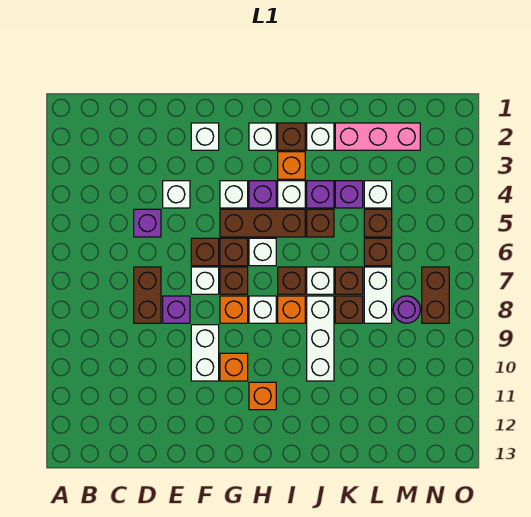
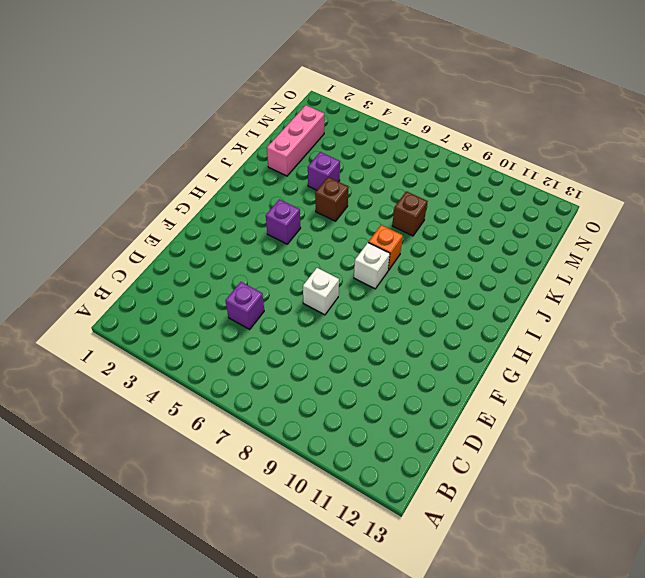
none -> brown 1x2 brick [134,267,161,323]
none -> white 1x1 brick [163,181,190,208]
none -> purple 1x1 brick [163,296,190,323]
none -> white 1x1 brick [191,123,219,150]

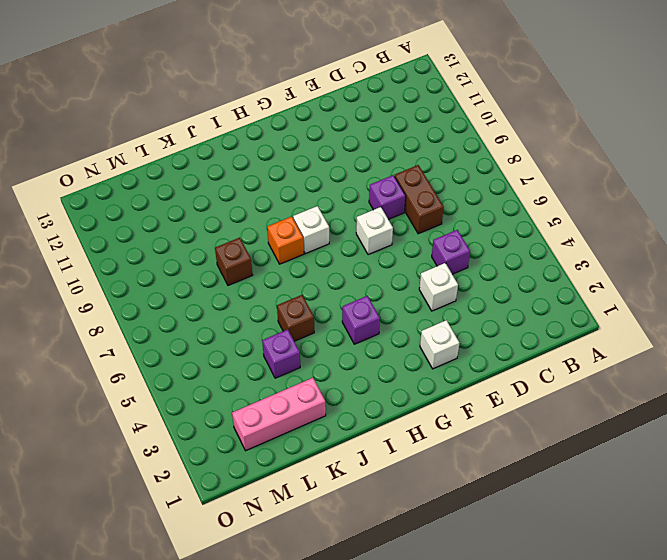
none -> brown 1x1 brick [191,238,219,266]
none -> white 1x2 brick [191,325,219,381]
none -> white 1x1 brick [220,181,248,208]
none -> brown 1x3 brick [220,209,305,237]

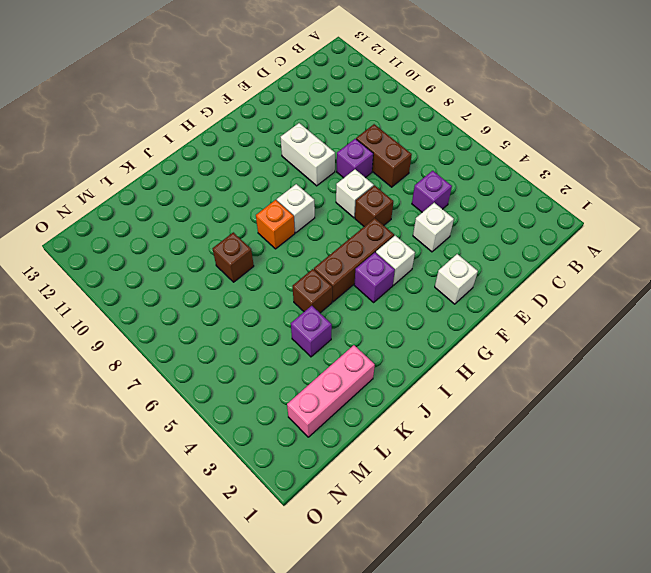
none -> brown 1x1 brick [220,238,248,266]
none -> brown 1x1 brick [220,267,248,294]
none -> orange 1x1 brick [220,296,248,323]
none -> orange 1x1 brick [220,353,248,381]

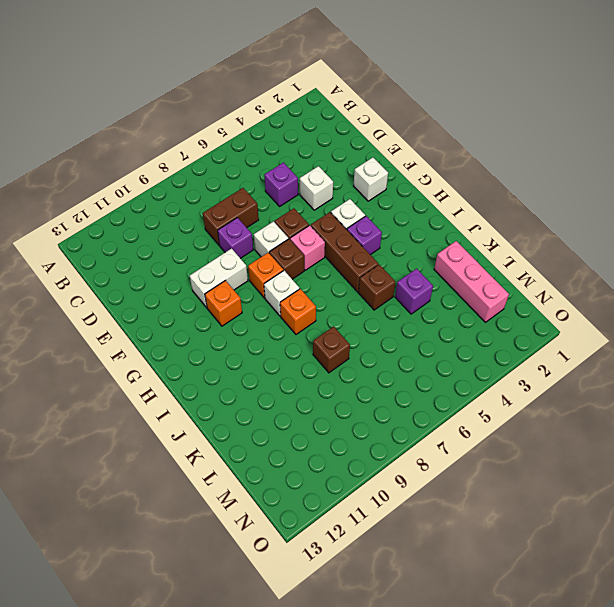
pink 1x1 brick [290,225,325,270] -> brown 1x1 brick [220,238,248,266]
none -> white 1x1 brick [249,123,276,150]
none -> white 1x1 brick [249,238,276,266]
none -> orange 1x1 brick [249,382,276,410]
none -> brown 1x1 brick [278,123,305,150]

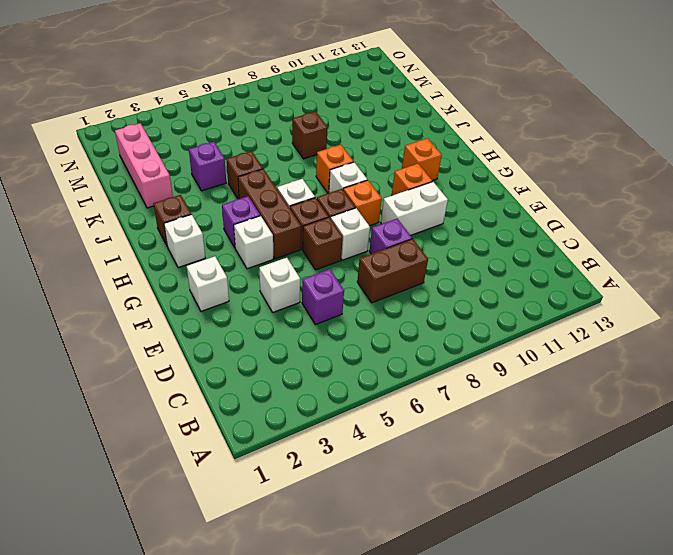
none -> orange 1x1 brick [278,152,305,179]
none -> white 1x1 brick [278,181,305,208]
none -> brown 1x1 brick [278,267,305,294]
none -> white 1x1 brick [307,123,334,150]

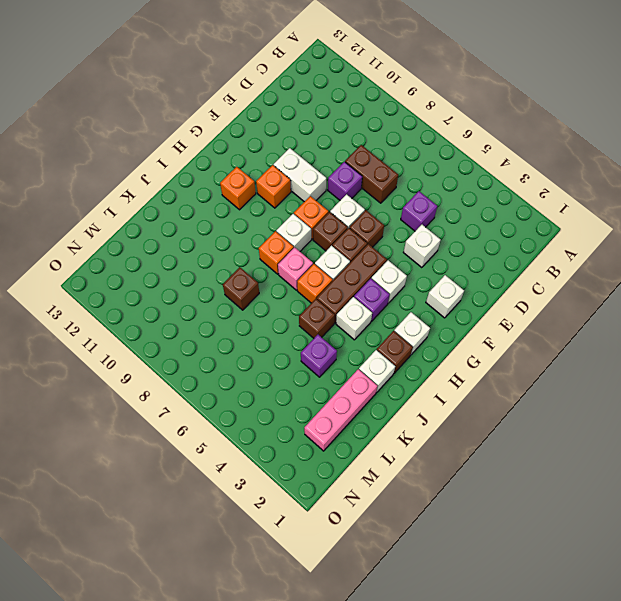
orange 1x1 brick [297,264,333,303] -> orange 1x1 brick moved to [278,152,305,179]
pink 1x1 brick [278,247,313,290] -> brown 1x1 brick [278,267,305,294]
none -> purple 1x1 brick [307,181,334,208]
none -> white 1x1 brick [307,267,334,294]
none -> white 1x3 brick [307,296,334,381]
none -> brown 1x1 brick [335,267,363,294]

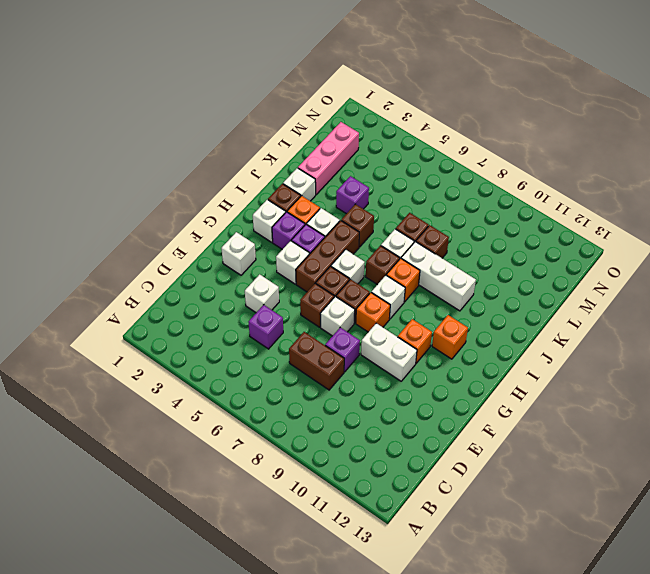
purple 1x1 brick [272,212,305,249] -> purple 1x1 brick moved to [307,181,334,208]
none -> white 1x1 brick [364,181,392,208]
none -> brown 1x1 brick [364,209,392,237]
none -> brown 1x1 brick [364,238,392,266]
none -> white 1x2 brick [364,267,392,323]

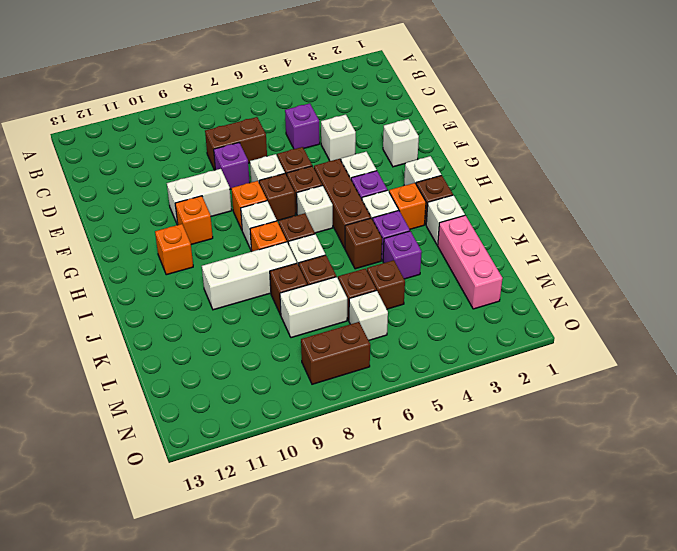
white 1x1 brick [349,290,388,340] -> white 1x1 brick moved to [364,181,392,208]
none -> purple 1x1 round brick [393,296,420,323]

